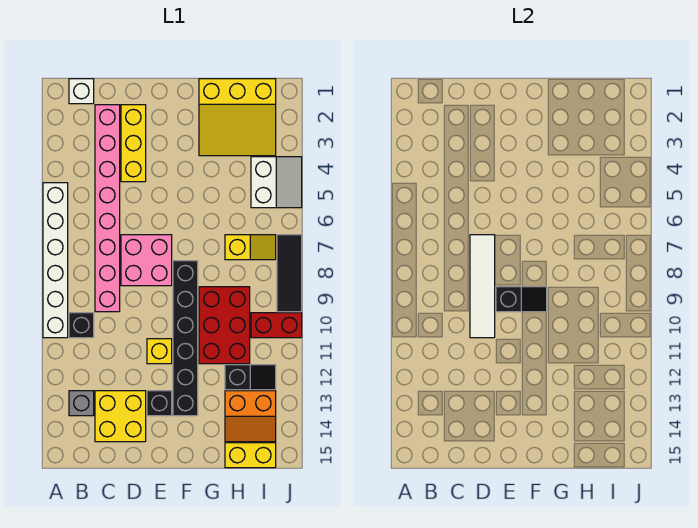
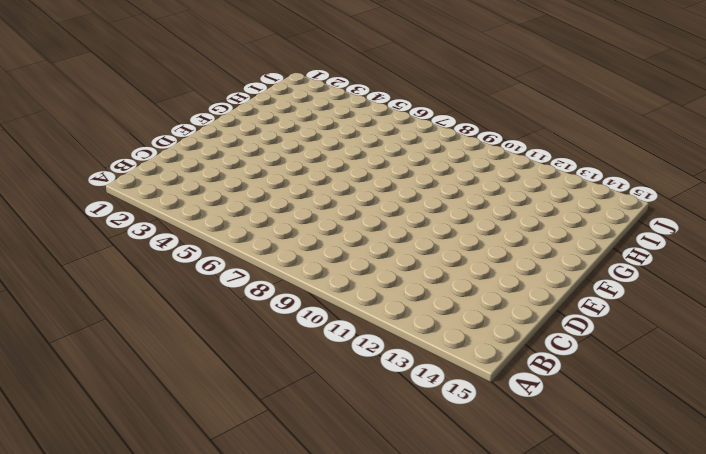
none -> white 1x6 brick [43,183,68,338]
none -> white 1x1 brick [69,79,94,104]
none -> black 1x1 brick [69,313,94,338]

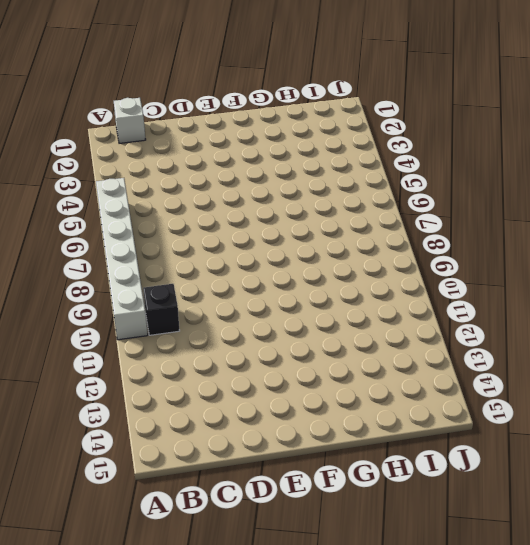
none -> grey 1x1 brick [69,391,94,416]
none -> pink 1x8 brick [95,105,120,312]
none -> yellow 2x2 brick [95,391,146,442]

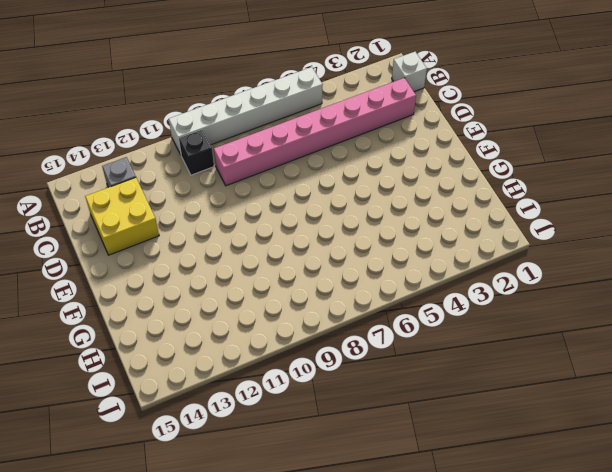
none -> yellow 1x3 brick [121,105,146,182]
none -> pink 2x2 brick [121,235,172,286]
none -> yellow 1x1 brick [147,339,172,364]

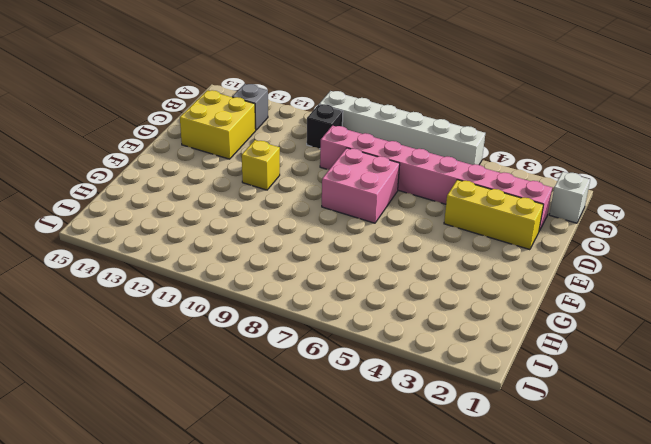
none -> black 1x1 brick [147,391,172,416]
none -> black 1x6 brick [173,261,198,416]
none -> yellow 3x3 slope [199,79,276,156]

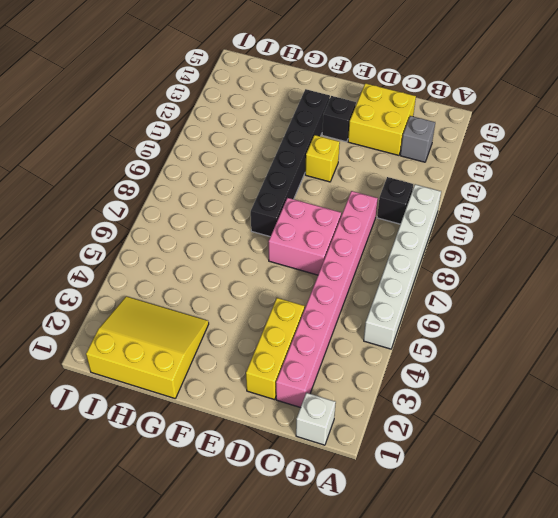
none -> red 2x3 brick [199,287,250,364]
none -> yellow 1x2 slope [225,235,276,260]
none -> black 1x2 slope [225,365,276,390]

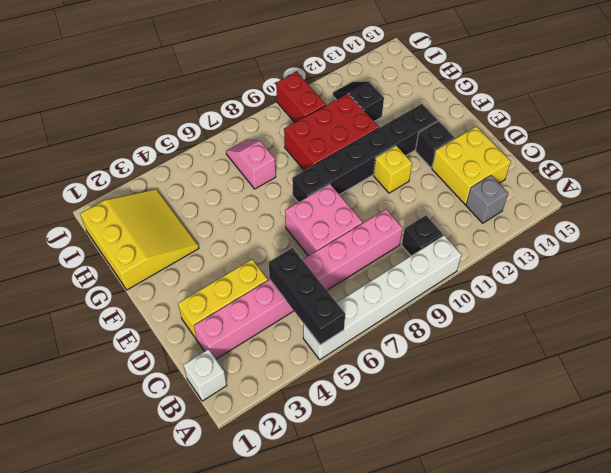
black 1x3 brick [269,248,345,345] -> none
pink 1x2 slope [226,139,276,189] -> yellow 1x2 slope [225,235,276,260]
none -> orange 2x2 slope [225,391,276,442]
none -> yellow 1x2 brick [225,443,276,468]
none -> white 2x2 slope [251,157,302,208]

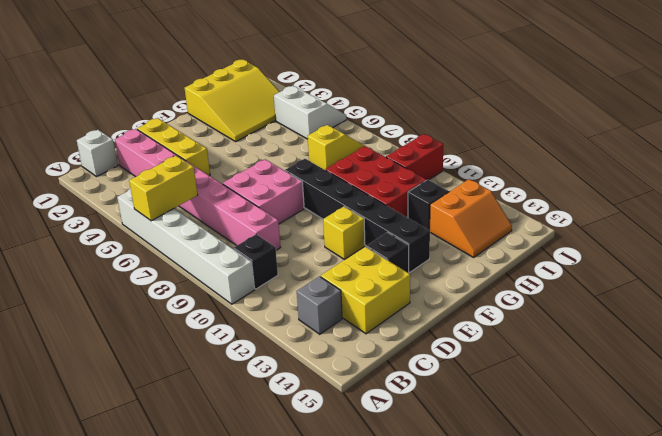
yellow 1x2 brick [129,156,198,221] -> yellow 1x2 brick moved to [225,443,276,468]
none -> black 1x3 tile [277,235,302,312]
none -> white 1x4 tile [470,235,495,338]
none -> black 1x2 slope [496,287,547,312]

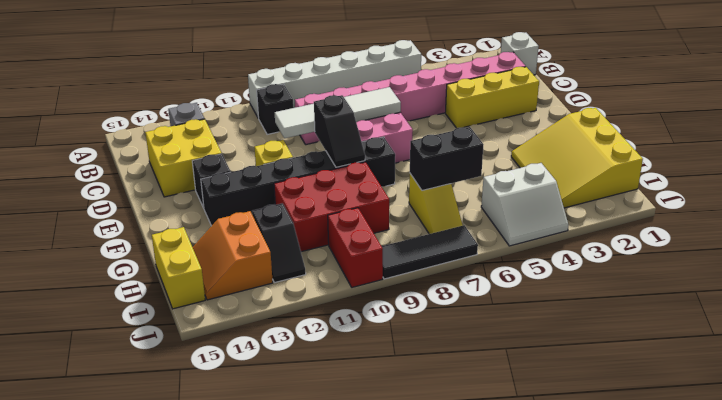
black 1x2 brick [410,127,484,190] -> none

